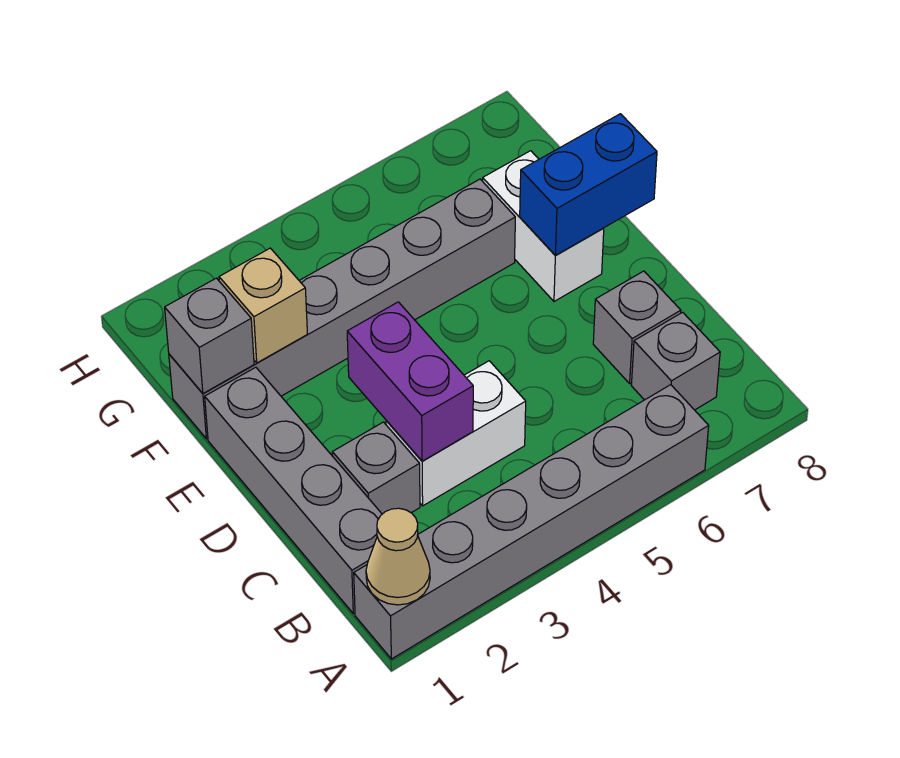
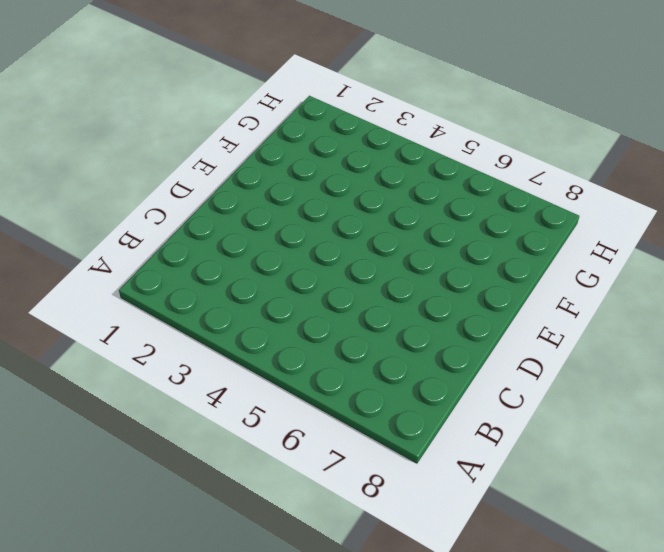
none -> grey 1x6 brick [354,385,709,659]
none -> grey 1x4 brick [205,367,382,614]
none -> grey 1x1 brick [631,312,720,410]

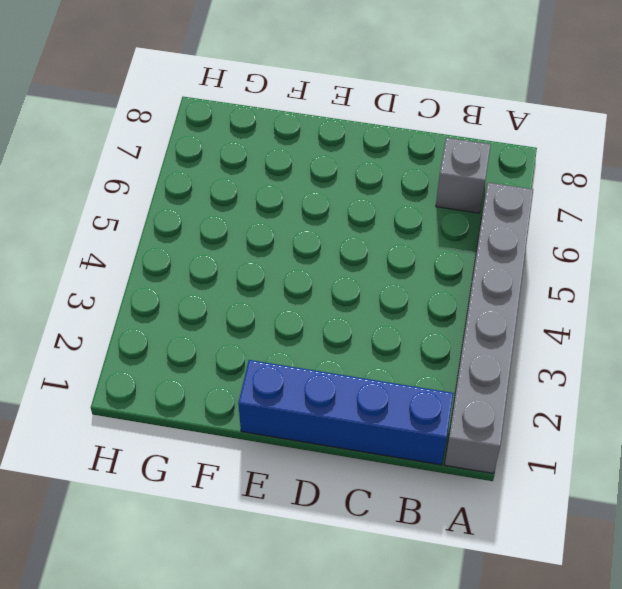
blue 1x4 brick [238,360,453,465] -> grey 1x4 brick [205,367,382,614]
none -> grey 1x1 brick [332,422,420,514]
none -> white 1x2 brick [386,361,526,506]
none -> grey 1x1 brick [593,271,681,383]

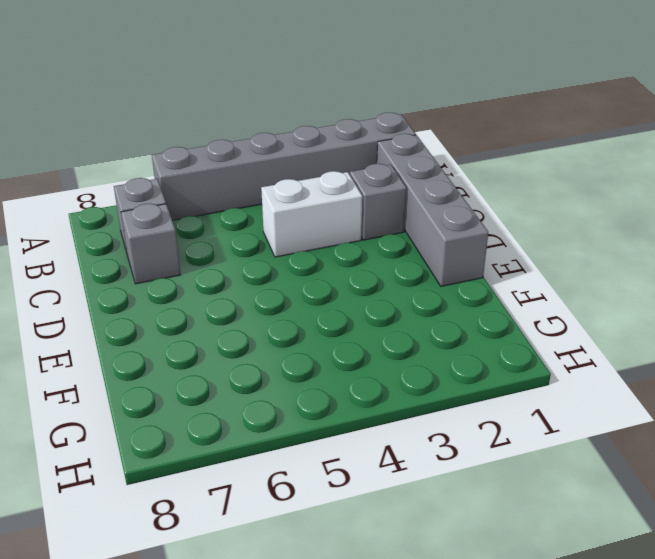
none -> white 1x2 brick [483,151,604,301]
none -> grey 1x6 brick [169,179,515,439]
none -> tan 1x1 cone [366,508,430,605]

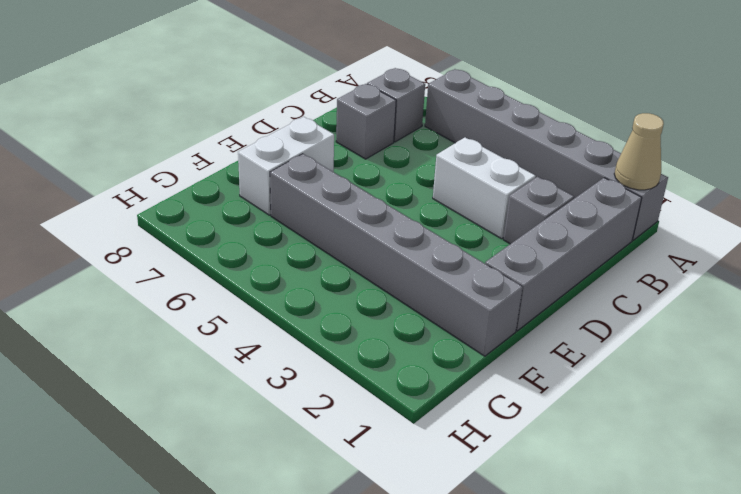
none -> purple 1x2 brick [347,302,473,461]
none -> blue 1x2 brick [520,114,657,256]
none -> grey 1x1 brick [165,278,254,393]

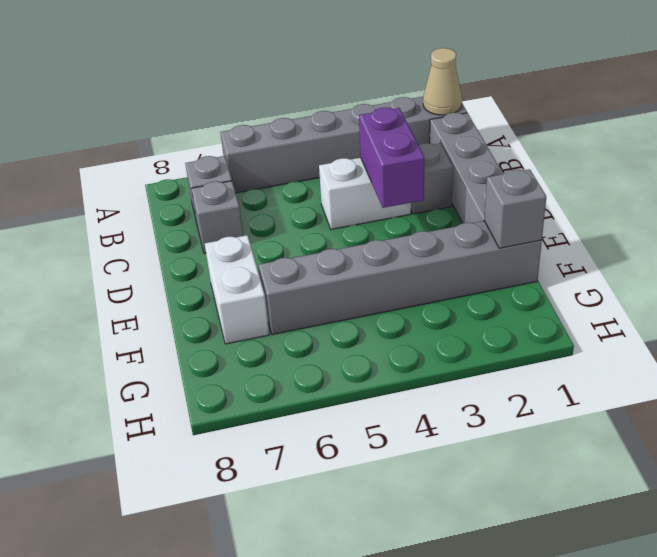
none -> blue 1x2 brick [520,114,657,256]
none -> tan 1x1 brick [219,248,307,363]

